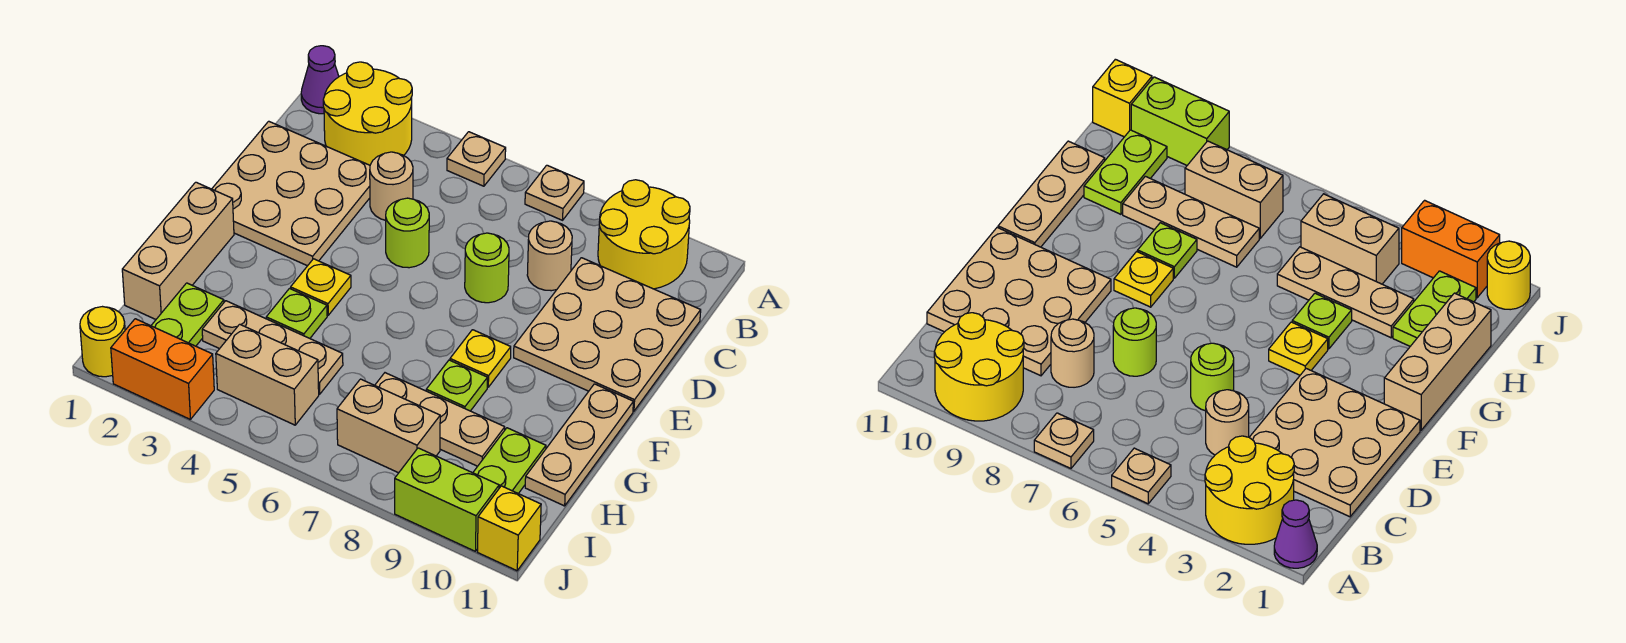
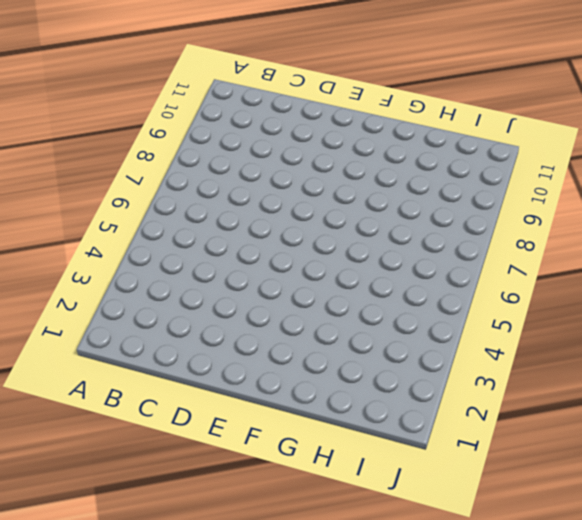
none -> purple 1x1 cone [301,46,339,114]
none -> yellow 2x2 round brick [323,62,412,165]
none -> tan 1x1 plate [447,132,506,186]

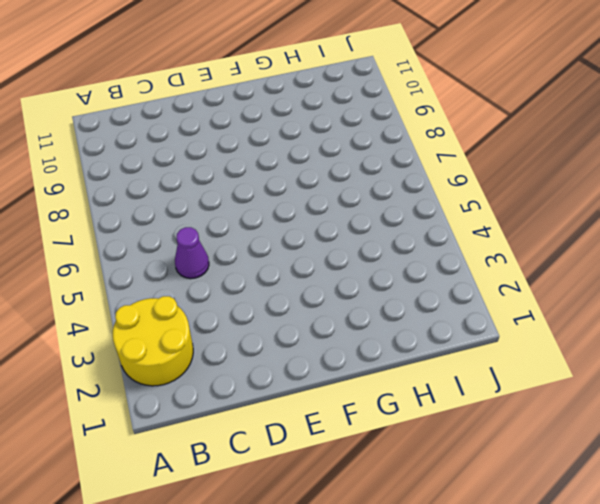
purple 1x1 cone [175,227,209,279] -> purple 1x1 cone moved to [301,46,339,114]
none -> tan 1x1 plate [447,132,506,186]
none -> tan 1x1 plate [525,165,584,220]
none -> yellow 2x2 round brick [598,180,690,289]

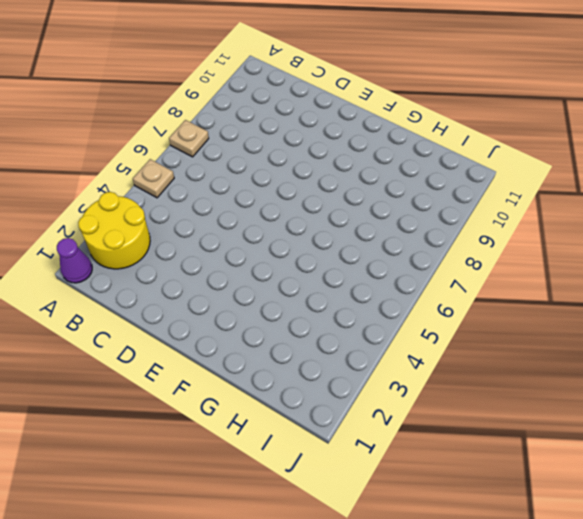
none -> yellow 2x2 round brick [598,180,690,289]
none -> tan 3x3 plate [212,121,370,266]
none -> tan 1x1 round brick [370,152,413,220]

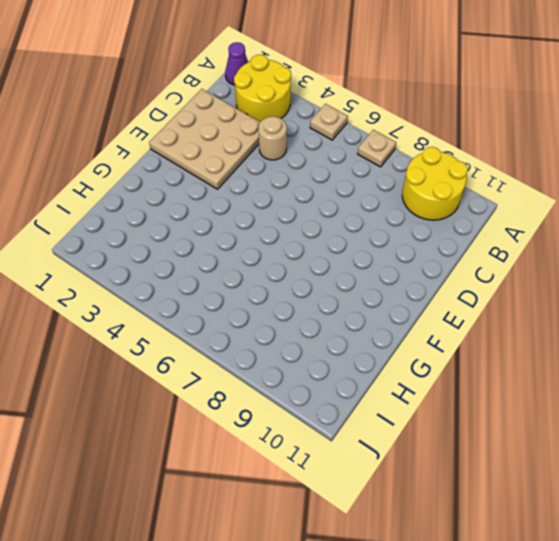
none -> tan 1x1 round brick [527,221,572,291]
none -> tan 3x3 plate [514,258,701,411]
none -> lime 1x1 round brick [386,198,429,268]

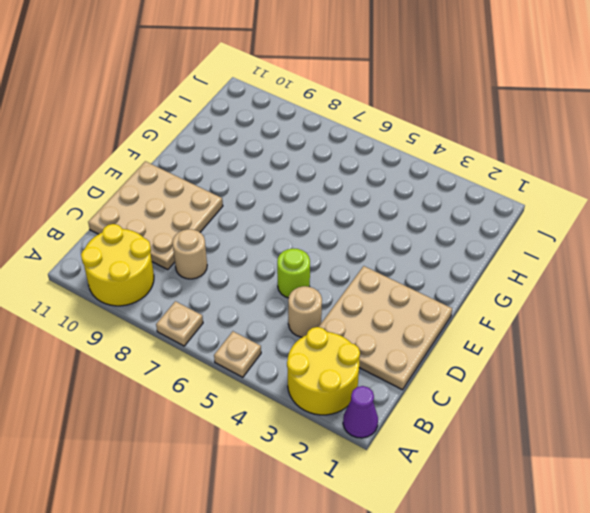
none -> lime 1x1 round brick [465,233,509,303]
none -> tan 1x3 brick [122,182,234,319]
none -> yellow 1x1 plate [291,259,351,315]

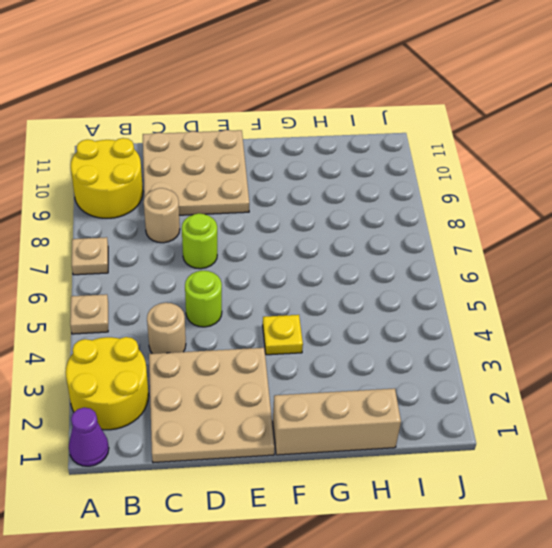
none -> yellow 1x1 plate [450,330,511,387]
none -> tan 1x3 plate [525,384,633,506]
none -> lime 1x1 plate [266,289,327,338]

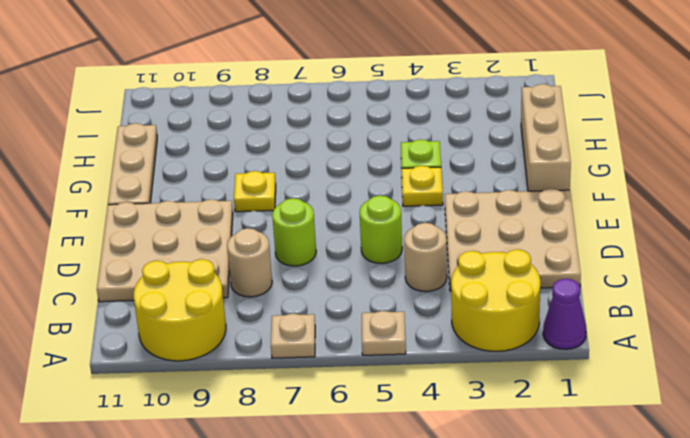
none -> lime 1x1 plate [426,360,487,411]
none -> lime 1x2 plate [151,283,224,346]
none -> tan 1x3 plate [202,301,343,394]

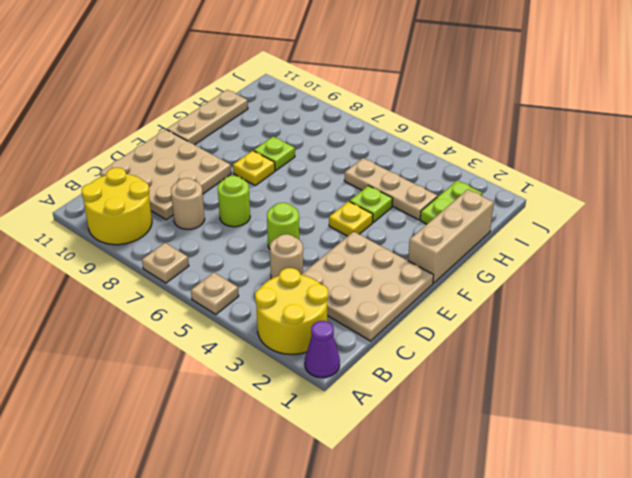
none -> tan 1x3 plate [375,373,505,466]
none -> lime 1x2 plate [473,428,546,494]
none -> tan 1x2 brick [216,324,319,425]

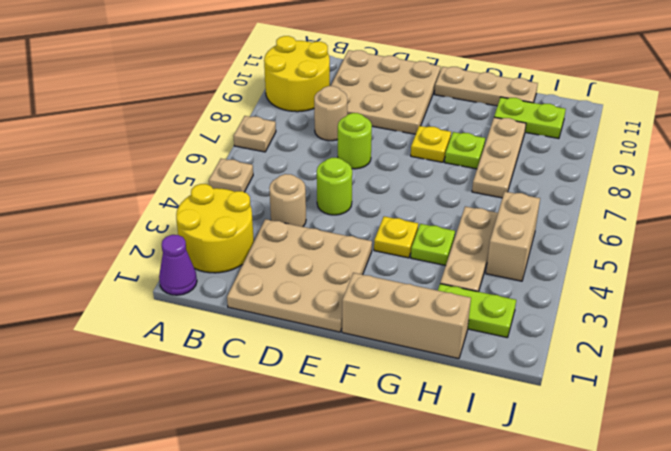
none -> tan 1x2 brick [337,379,440,473]
none -> yellow 1x1 round brick [80,307,125,377]
none -> orange 1x2 brick [111,319,214,419]

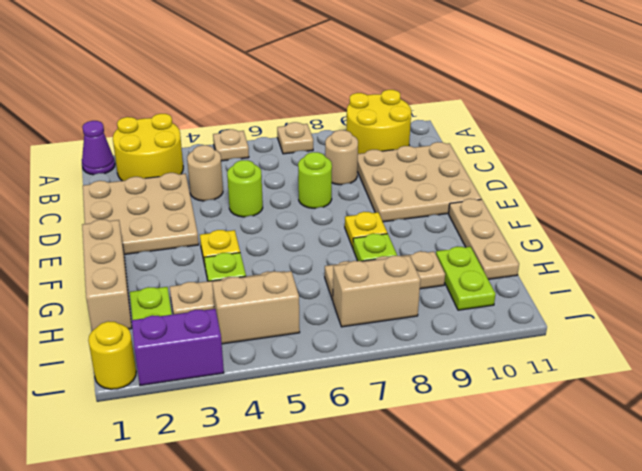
purple 1x2 brick [132,309,224,386] -> orange 1x2 brick [111,319,214,419]
none -> lime 1x2 brick [395,448,499,551]
none -> yellow 1x1 brick [478,486,541,571]

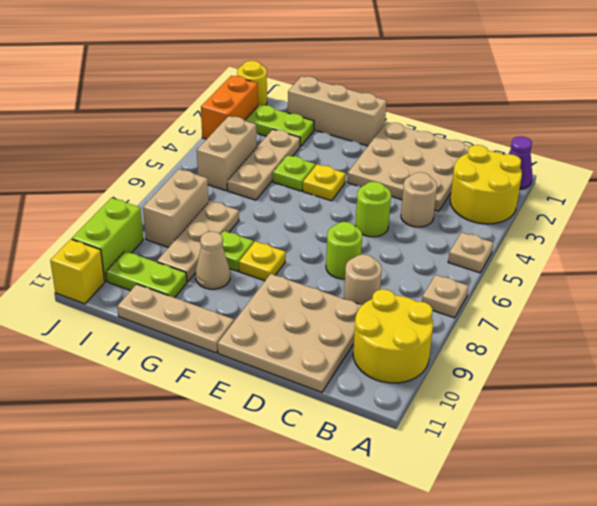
tan 1x1 cone [196,231,230,289] -> none

